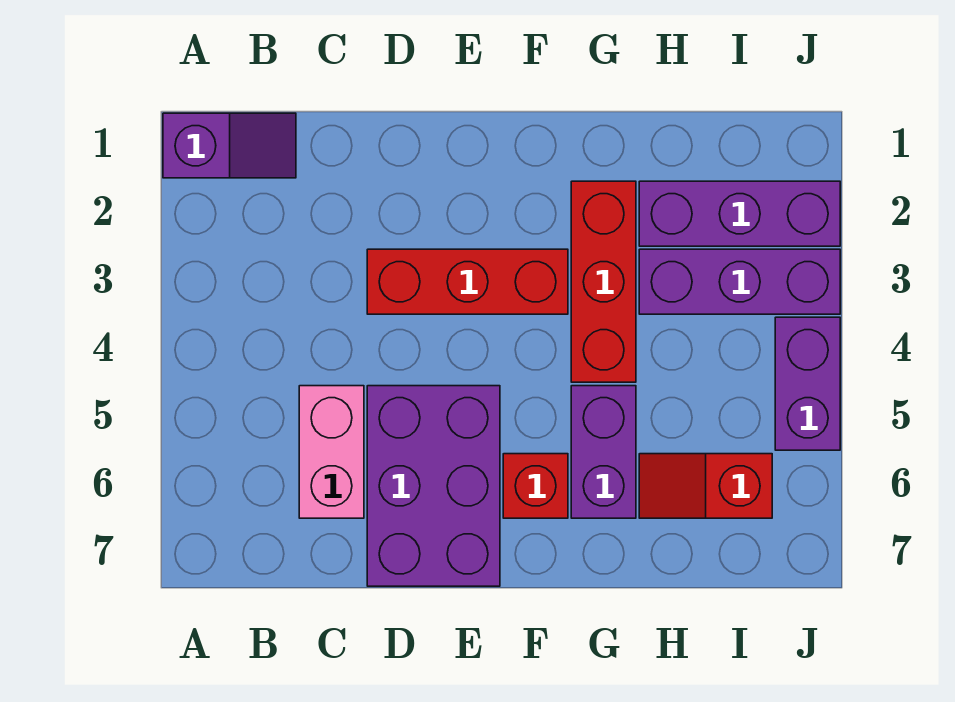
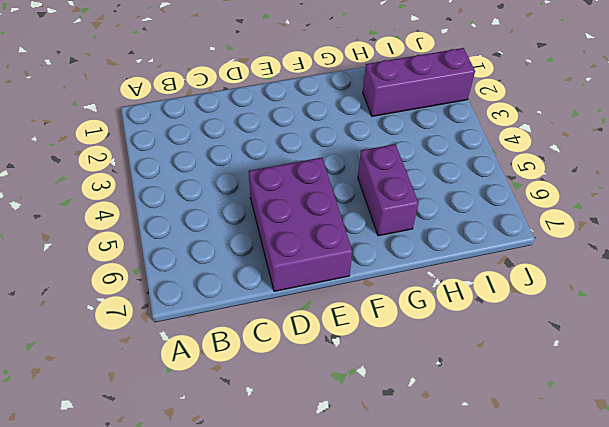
none -> purple 1x2 slope [163,113,296,178]
none -> pink 1x2 brick [299,386,364,518]

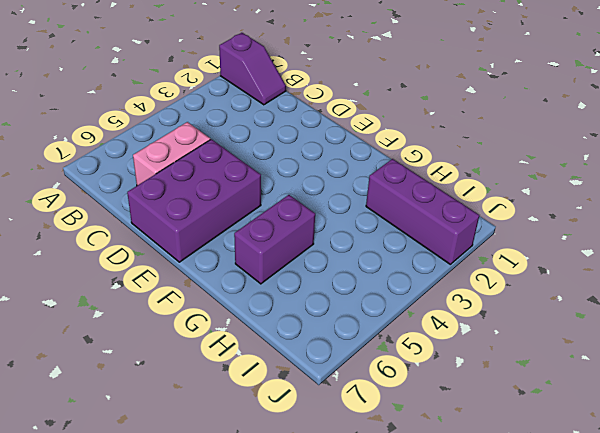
none -> red 1x3 brick [367,249,568,314]
none -> red 1x1 brick [503,454,568,518]

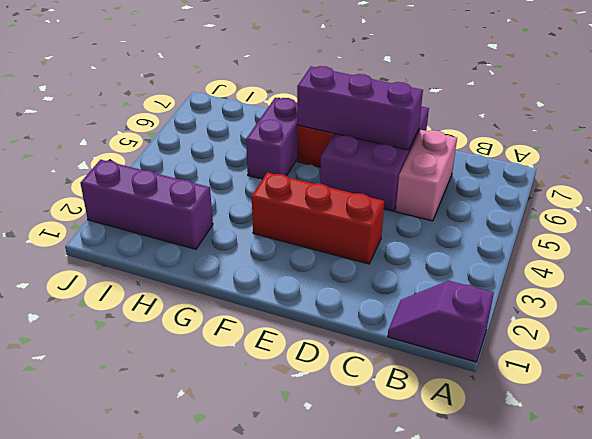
purple 1x3 brick [297,66,423,150] -> purple 1x3 brick moved to [639,249,840,314]
none -> red 1x3 brick [571,181,636,382]
none -> red 1x2 slope [639,454,772,518]

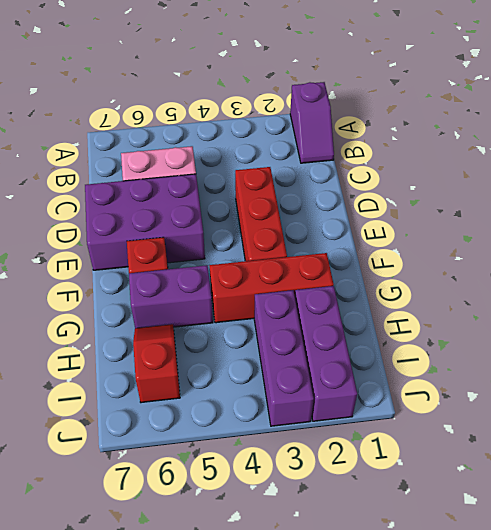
none -> purple 1x2 brick [775,317,840,450]

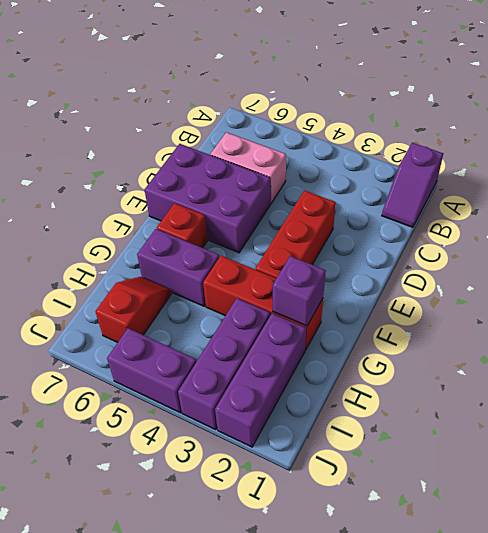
purple 1x1 brick [273,256,326,326] -> none

